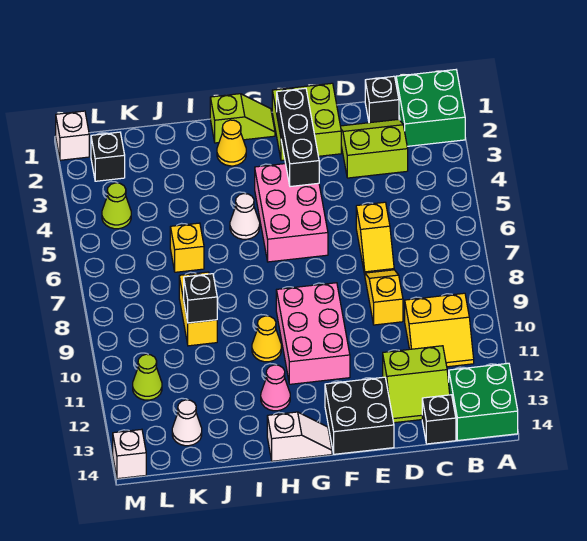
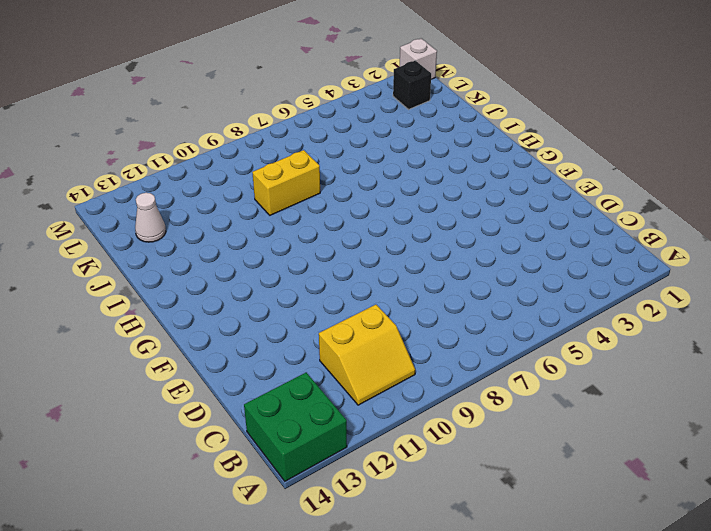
yellow 2x2 slope [319,305,415,405] -> yellow 2x2 slope turned to [405,293,474,367]
none -> green 2x2 brick [396,70,465,146]
none -> black 1x1 brick [365,76,399,123]
none -> lime 2x2 slope [341,119,408,178]

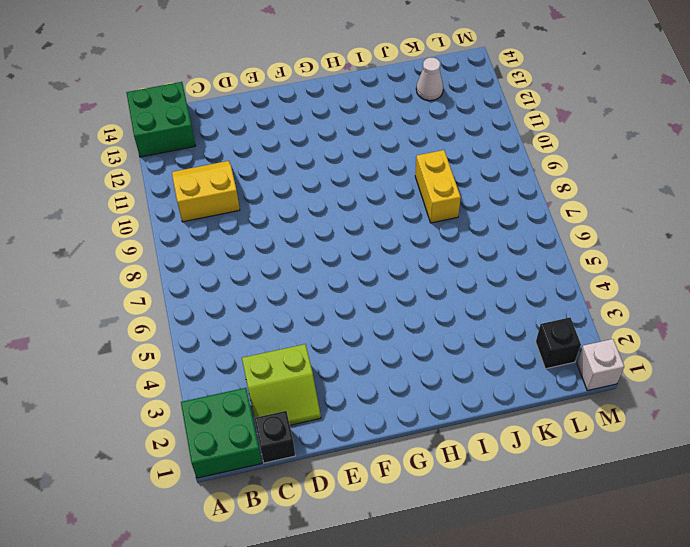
none -> lime 2x2 slope [383,346,450,423]
none -> black 1x1 brick [422,395,456,444]
none -> yellow 1x2 slope [356,202,394,274]

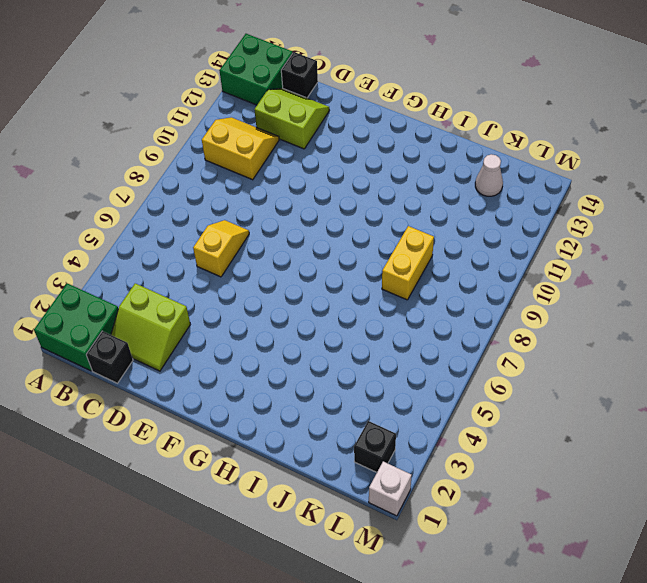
none -> yellow 1x2 slope [365,270,403,325]
none -> lime 2x2 brick [272,83,341,161]
none -> black 2x2 brick [325,377,394,454]

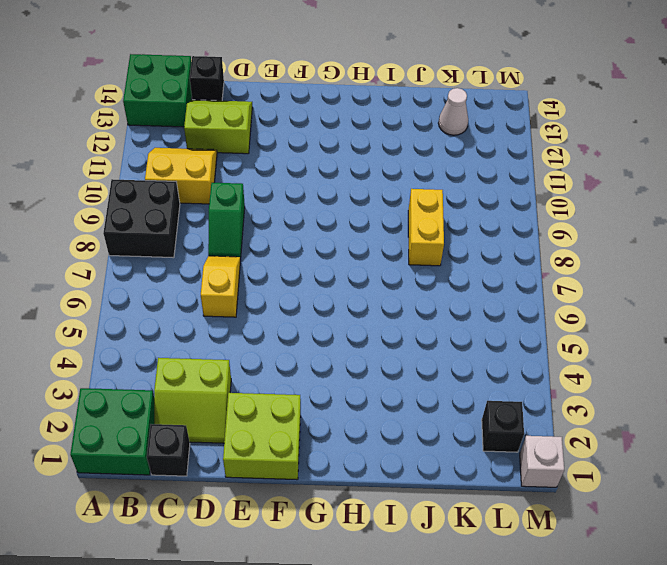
black 2x2 brick [103,179,180,258] -> black 2x2 brick moved to [325,377,394,454]
green 1x2 slope [208,183,245,259] -> yellow 1x2 slope [365,270,403,325]
none -> pink 2x3 brick [255,164,328,262]
none -> pink 2x3 brick [276,283,350,384]
none -> lime 1x2 slope [210,94,275,143]

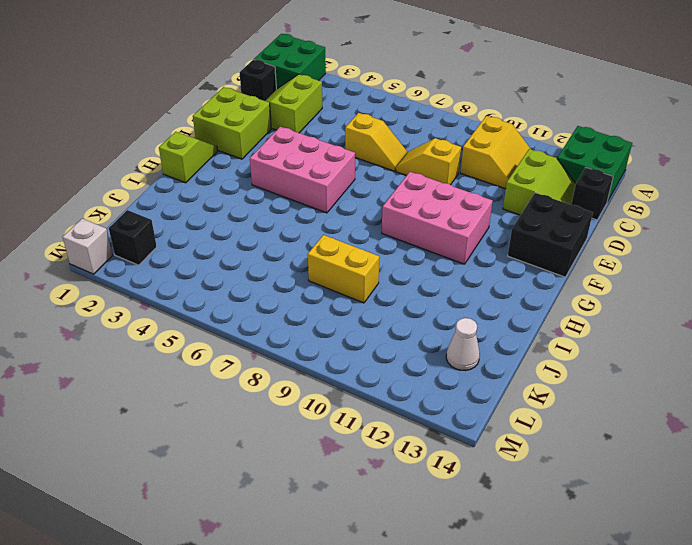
none -> white 1x2 slope [267,412,332,461]
none -> yellow 1x1 cone [217,120,246,166]
none -> white 1x1 cone [230,194,260,239]

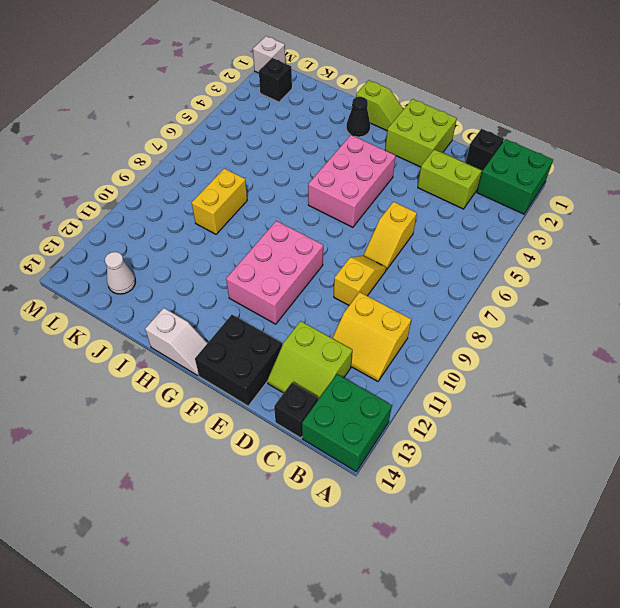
black 1x1 cone [346,97,370,137] -> yellow 1x1 cone [217,120,246,166]
none -> white 1x1 cone [230,194,260,239]
none -> yellow 1x1 cone [252,316,281,362]
none -> pink 1x1 cone [261,365,290,411]

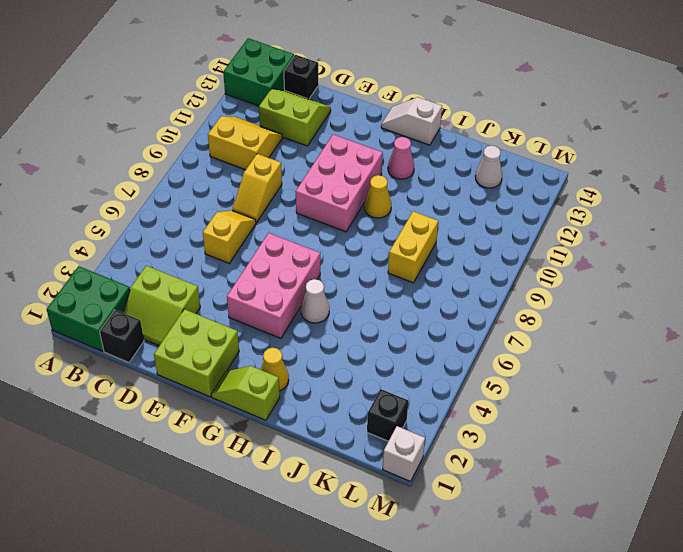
none -> black 2x2 brick [325,377,394,454]
none -> yellow 1x1 brick [170,223,204,272]
none -> lime 1x1 cone [102,183,131,229]

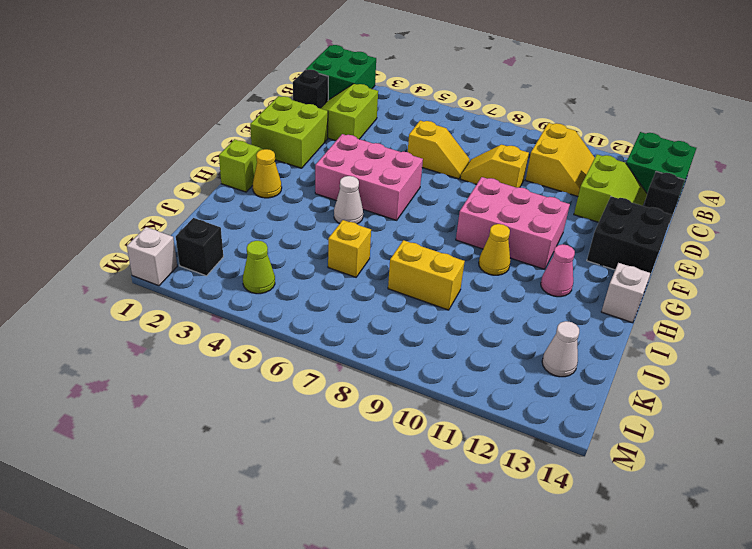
none -> lime 1x1 cone [133,354,162,400]
none -> white 1x1 brick [113,429,146,479]
none -> black 1x3 brick [277,88,319,187]

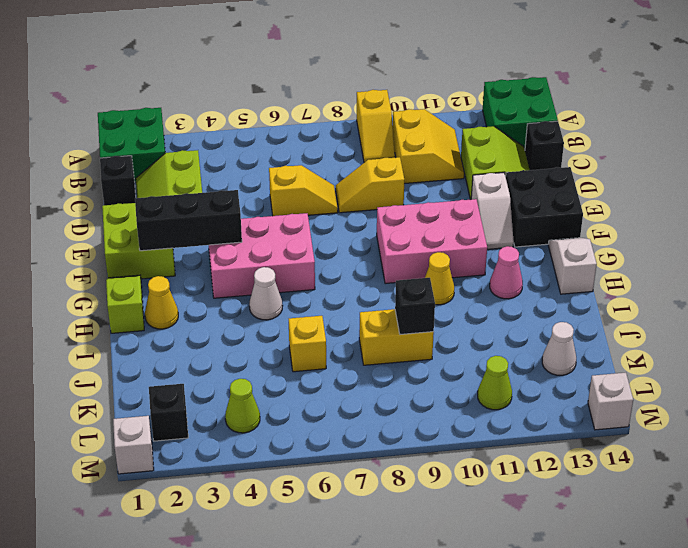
yellow 1x2 slope [357,90,395,162] -> none
white 1x2 slope [471,173,514,249] -> none

